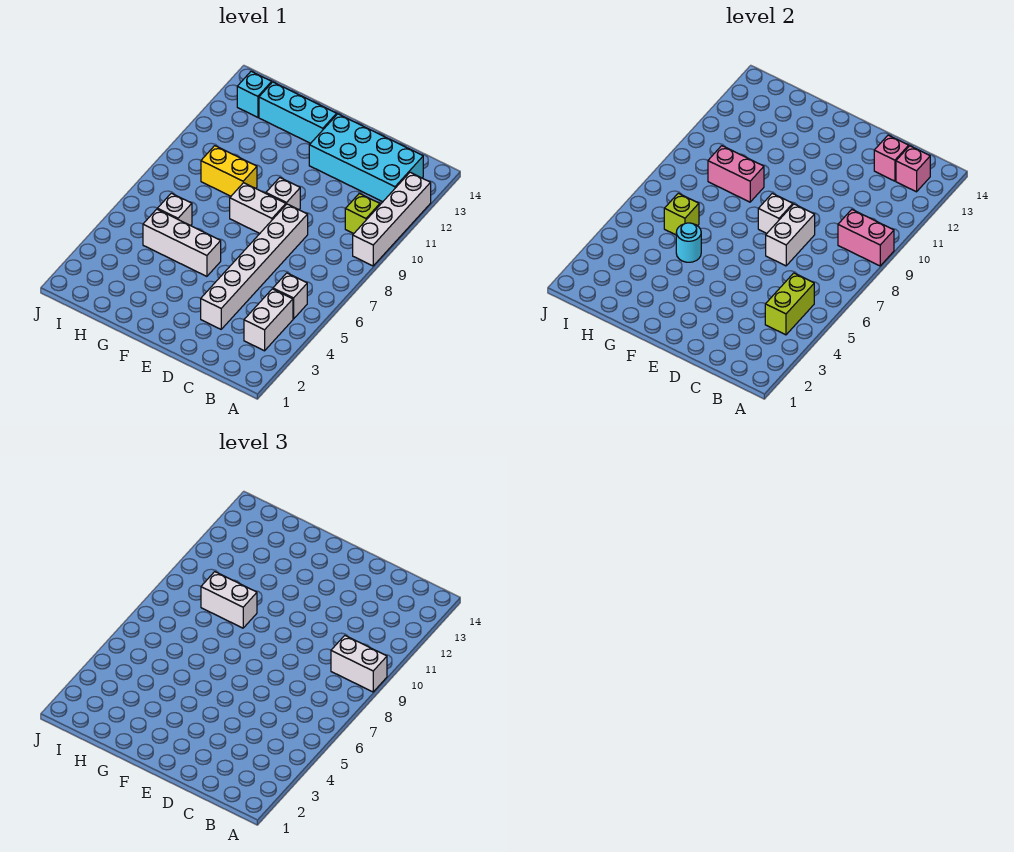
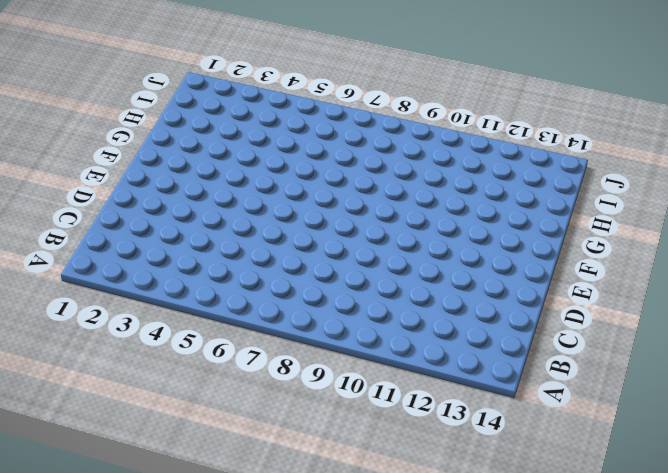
none -> white 1x4 brick [353,172,431,266]
none -> white 1x2 brick [244,289,293,351]
none -> white 1x1 brick [273,273,307,319]

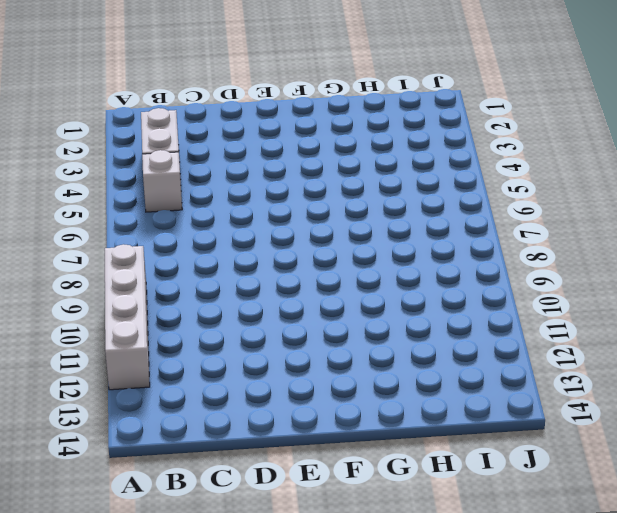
none -> lime 1x1 brick [345,193,380,233]
none -> cyan 2x4 brick [309,114,423,202]
none -> white 1x6 brick [201,204,308,329]

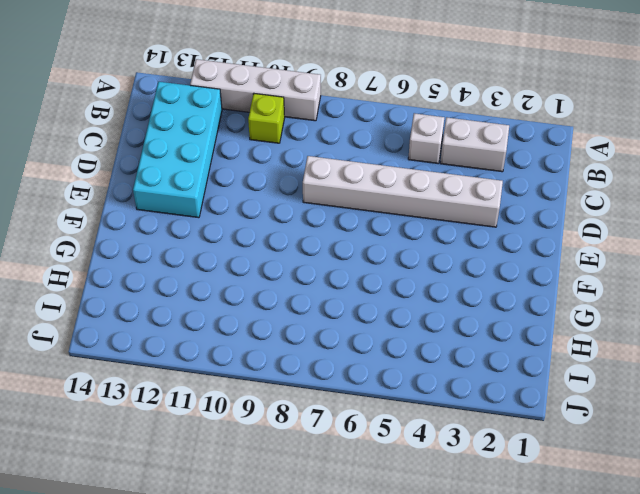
none -> white 1x2 brick [230,183,286,233]
none -> white 1x1 brick [266,178,300,210]
none -> white 1x3 brick [143,209,221,276]

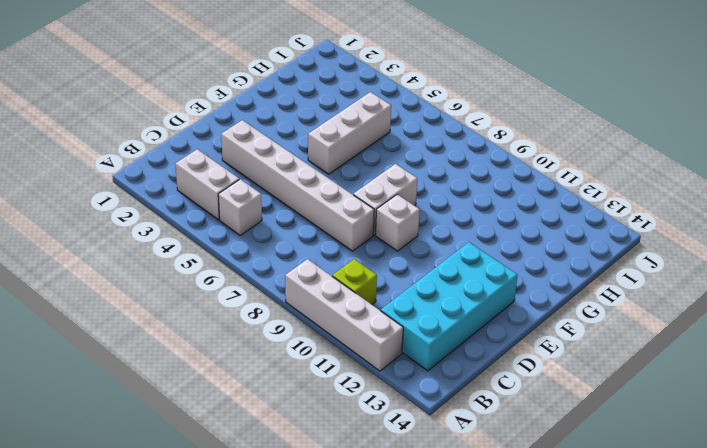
none -> cyan 1x3 brick [259,82,337,143]
none -> yellow 1x2 brick [201,146,257,196]
none -> white 1x1 brick [157,193,192,226]

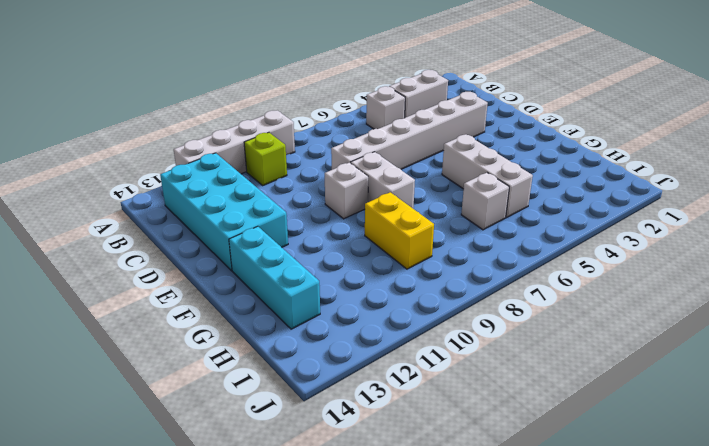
none -> cyan 1x1 brick [237,71,272,117]
none -> pink 1x2 brick [838,210,894,266]
none -> lime 1x2 brick [765,273,814,335]

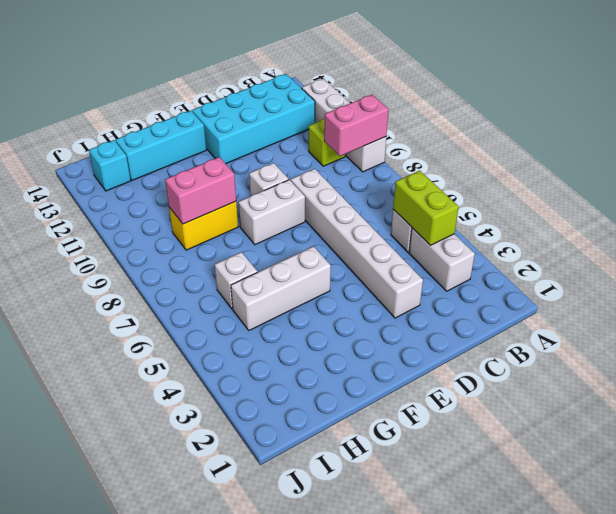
none -> pink 1x1 brick [896,146,930,192]
none -> pink 1x1 brick [874,135,909,181]
none -> white 1x2 brick [766,204,815,266]

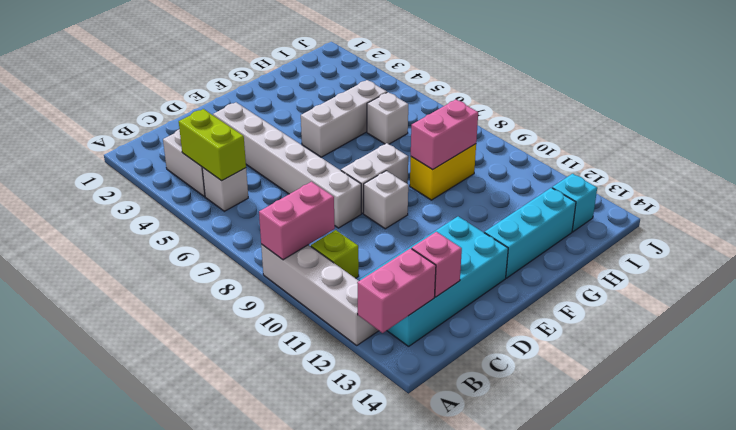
pink 1x2 brick [357,248,436,333] -> pink 1x1 brick [896,146,930,192]
none -> white 1x2 brick [766,204,815,266]
none -> white 1x1 brick [758,193,793,233]
none -> cyan 1x1 round brick [676,223,701,262]

